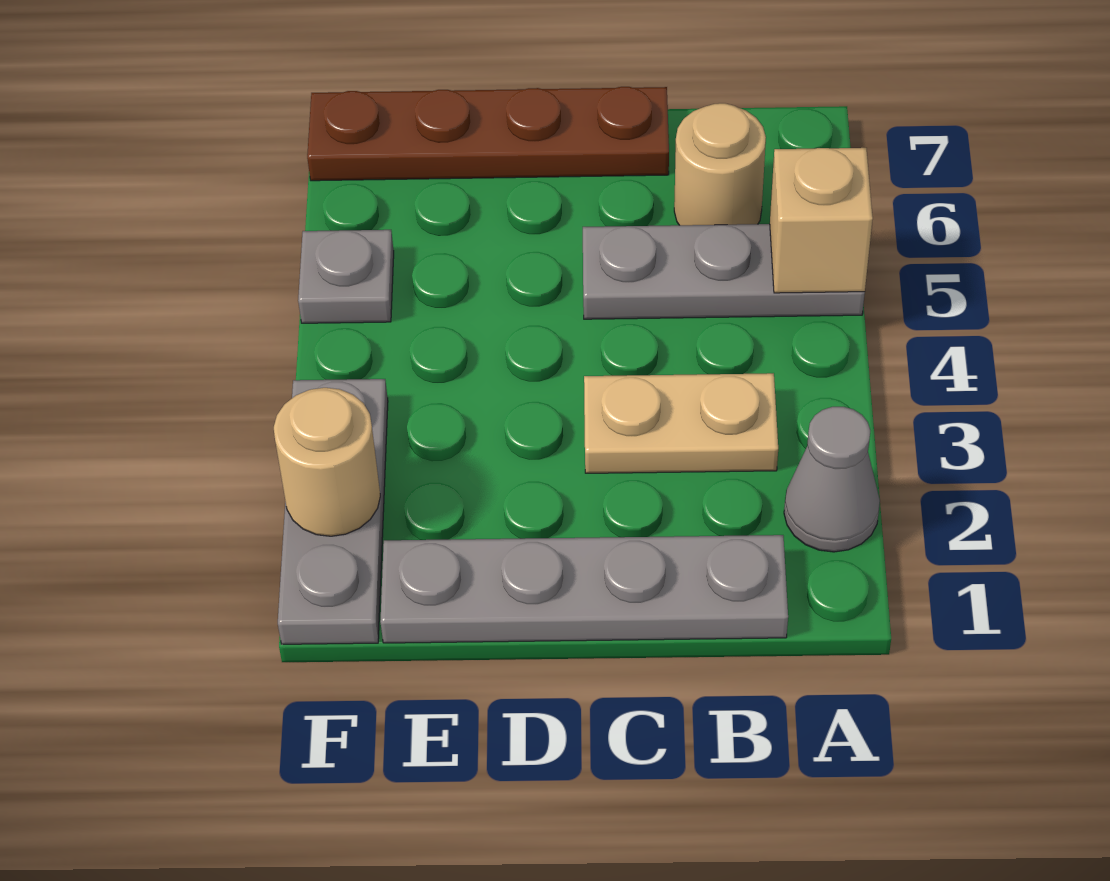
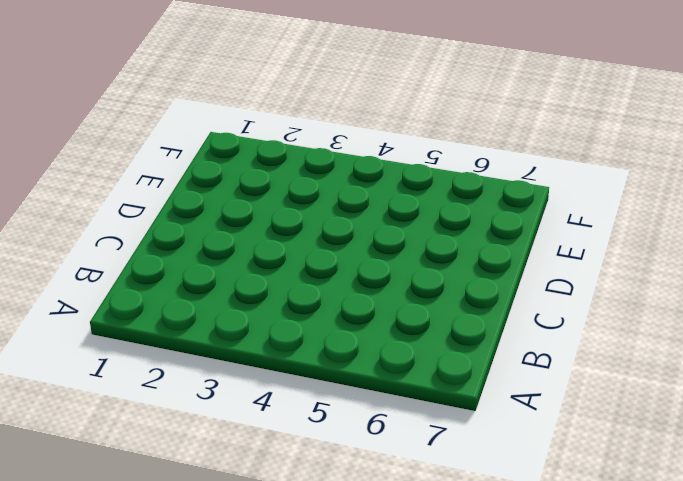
none -> grey 1x1 cone [784,407,880,552]
none -> grey 1x3 plate [583,224,865,319]

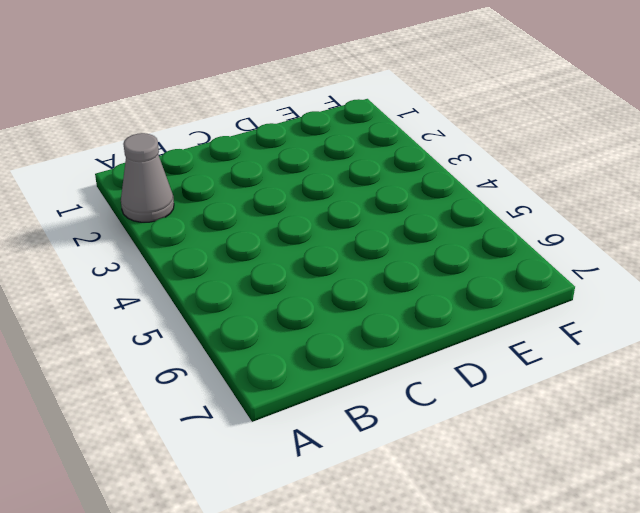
none -> grey 1x3 plate [583,224,865,319]
none -> grey 1x4 plate [380,535,788,643]

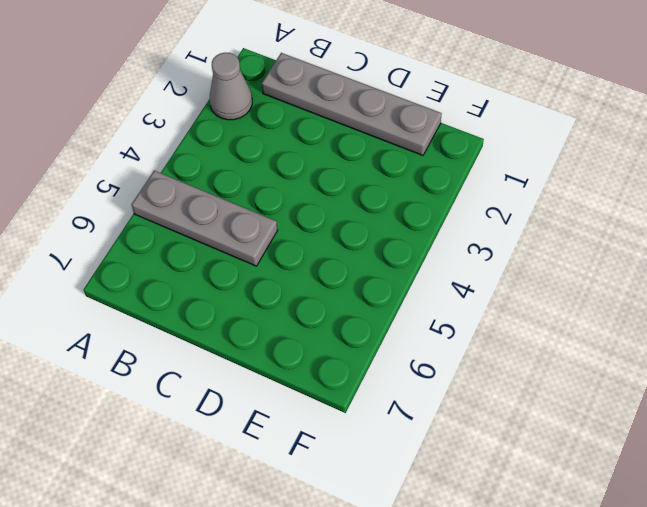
none -> tan 1x2 plate [584,373,778,473]
none -> tan 1x1 round brick [674,103,766,225]

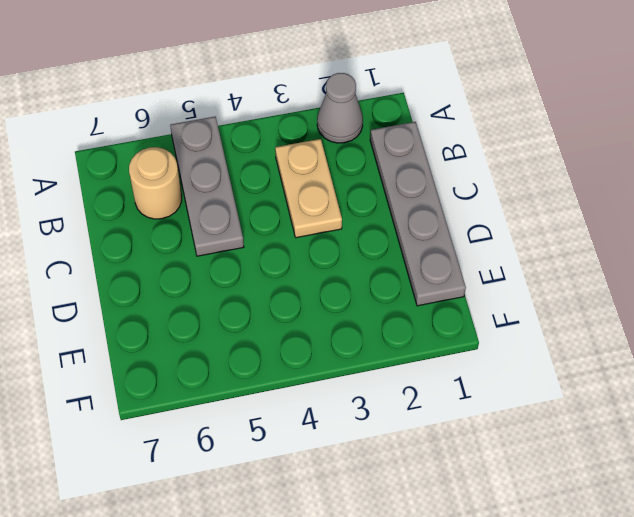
none -> brown 1x4 plate [307,87,669,181]
none -> grey 1x3 plate [278,379,388,644]

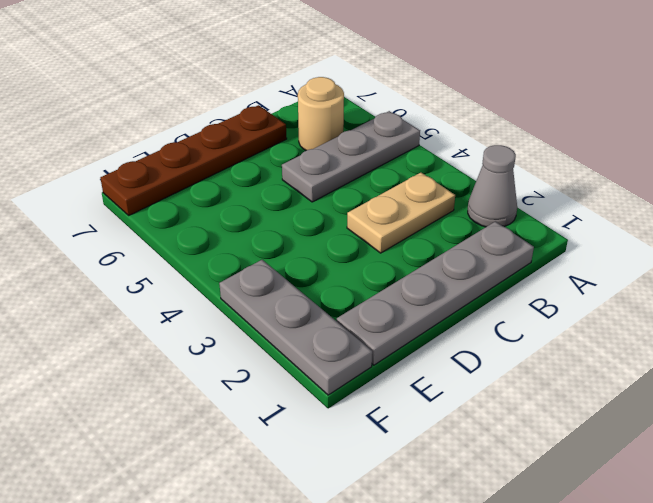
none -> grey 1x1 plate [298,230,394,323]
none -> tan 1x1 brick [770,148,873,293]

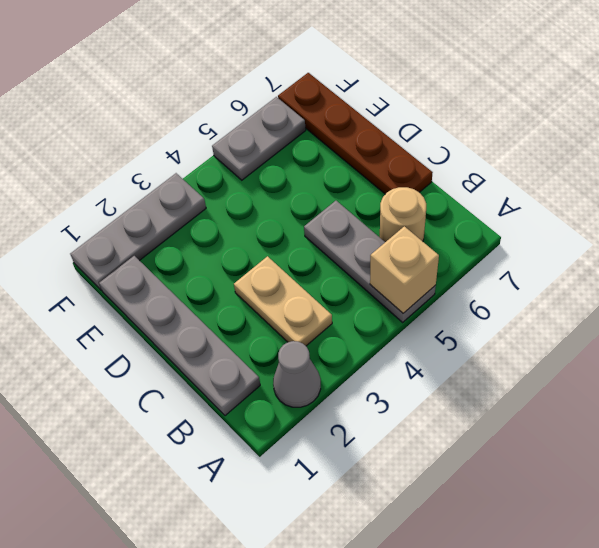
grey 1x2 plate [212,97,306,180] -> grey 1x1 plate [298,230,394,323]
none -> tan 1x1 round brick [274,388,380,536]

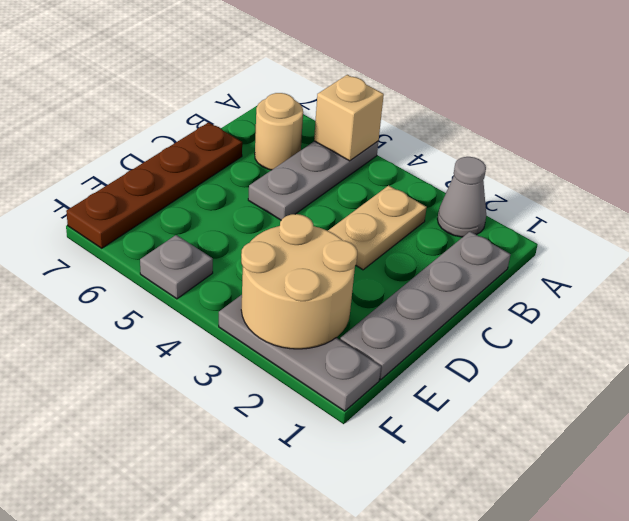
tan 2x2 round brick [241,214,357,349] -> tan 1x1 round brick [274,388,380,536]

